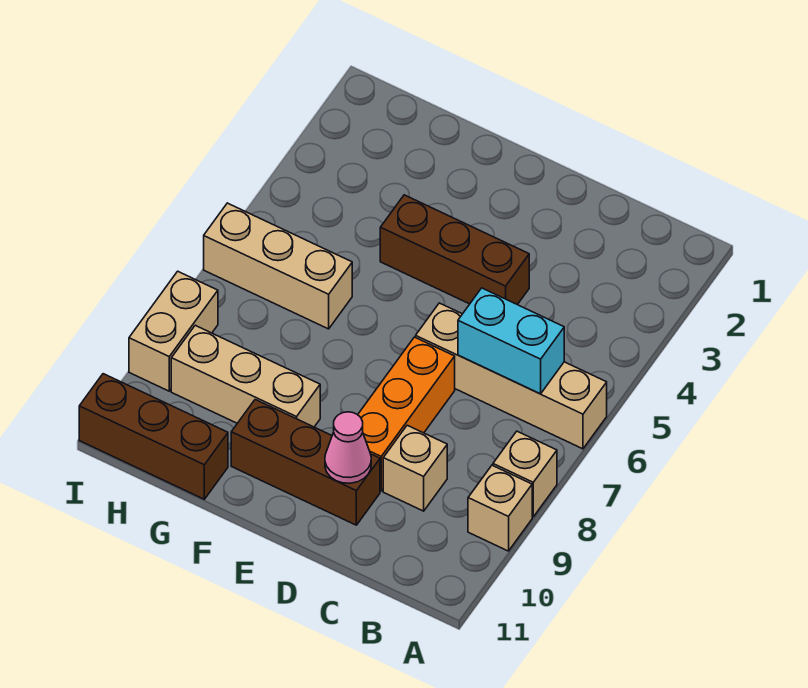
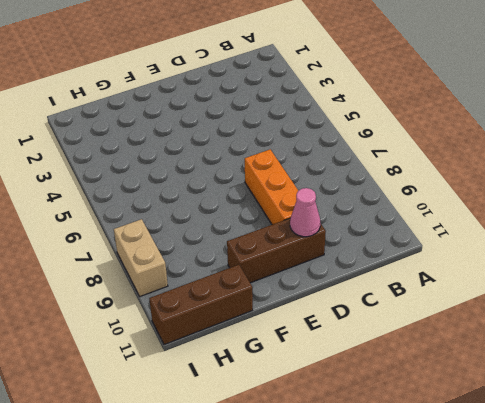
none -> tan 1x4 brick [416,303,607,449]
none -> tan 1x1 brick [493,431,557,517]
none -> tan 1x1 brick [468,465,532,551]

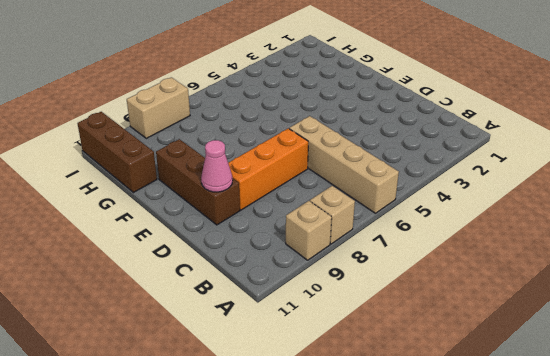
none -> tan 1x1 brick [383,425,447,511]
none -> brown 1x3 brick [380,195,529,305]
none -> tan 1x3 brick [171,325,320,427]

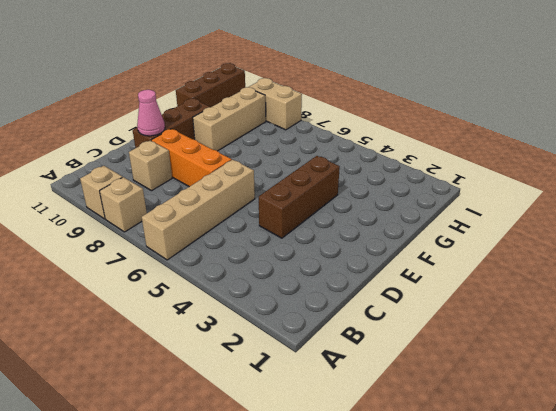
none -> tan 1x3 brick [204,203,352,329]
none -> cyan 1x2 brick [458,288,564,394]

